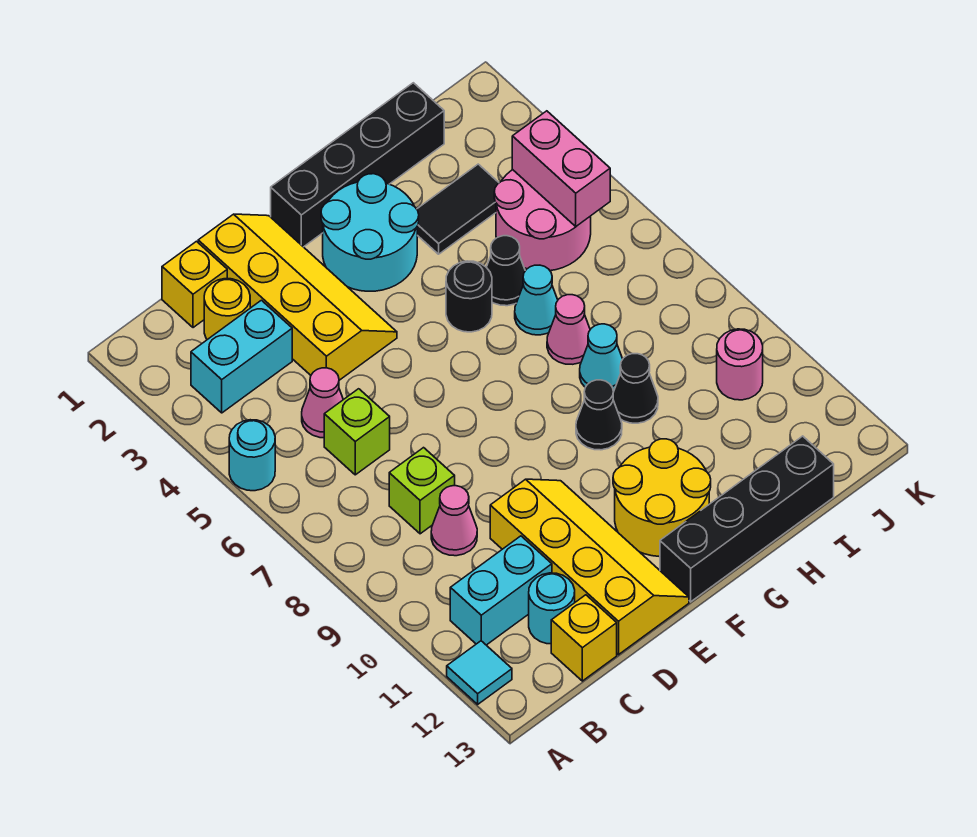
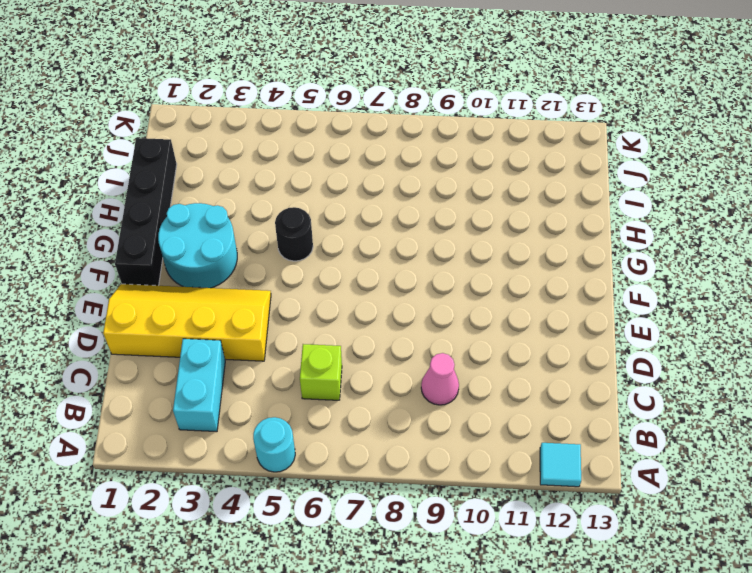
none -> cyan 1x2 brick [450,536,552,645]
none -> yellow 1x1 brick [162,241,227,328]
none -> yellow 1x1 round brick [204,279,250,340]

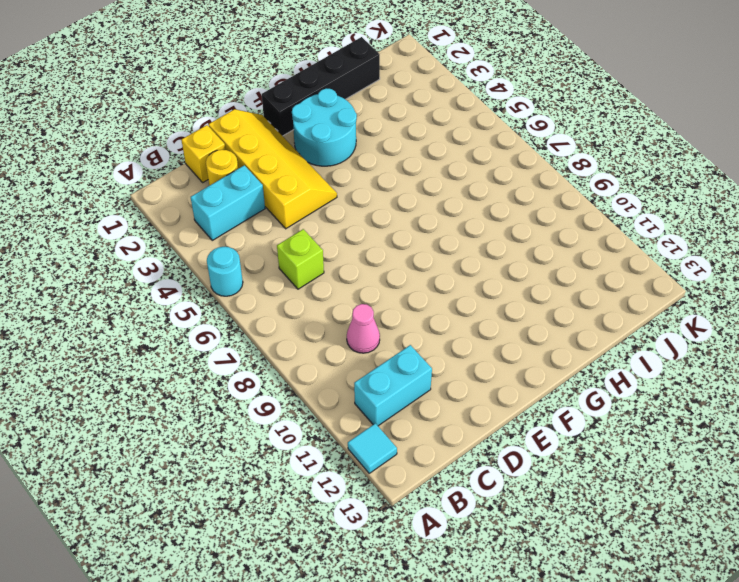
none -> pink 1x1 cone [302,368,343,438]
none -> lime 1x1 brick [389,448,455,534]
none -> cyan 1x1 round brick [529,573,575,644]

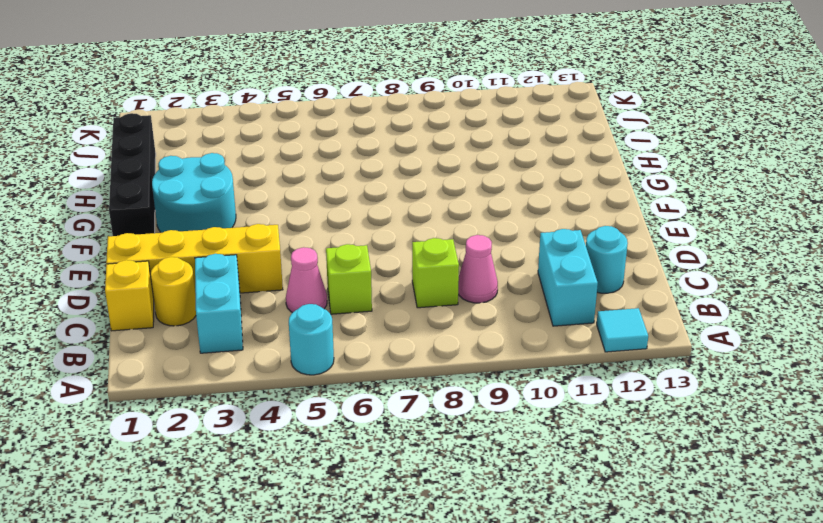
none -> yellow 1x1 brick [551,595,617,681]
none -> yellow 2x4 slope [490,479,689,655]
none -> yellow 2x2 round brick [613,439,711,557]

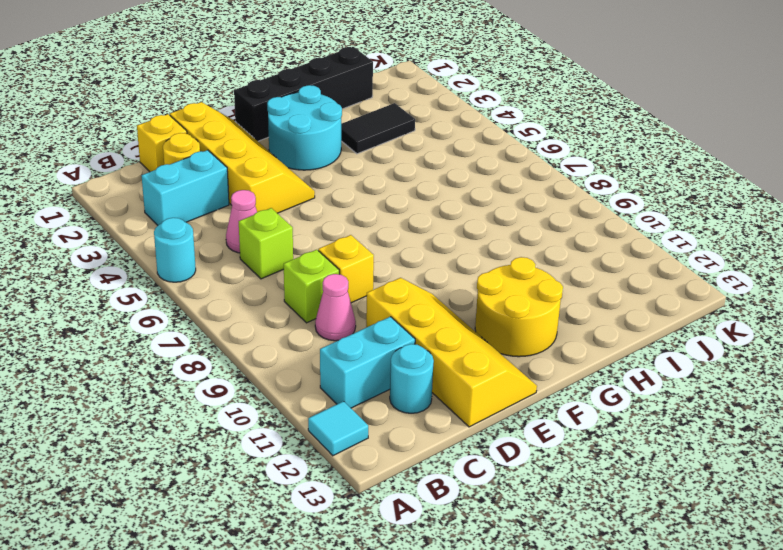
yellow 1x1 brick [318,235,374,303] -> yellow 1x1 brick moved to [551,595,617,681]
none -> black 1x4 brick [660,436,834,602]
none -> black 1x1 round brick [446,261,492,332]
none -> black 1x1 cone [576,380,622,450]

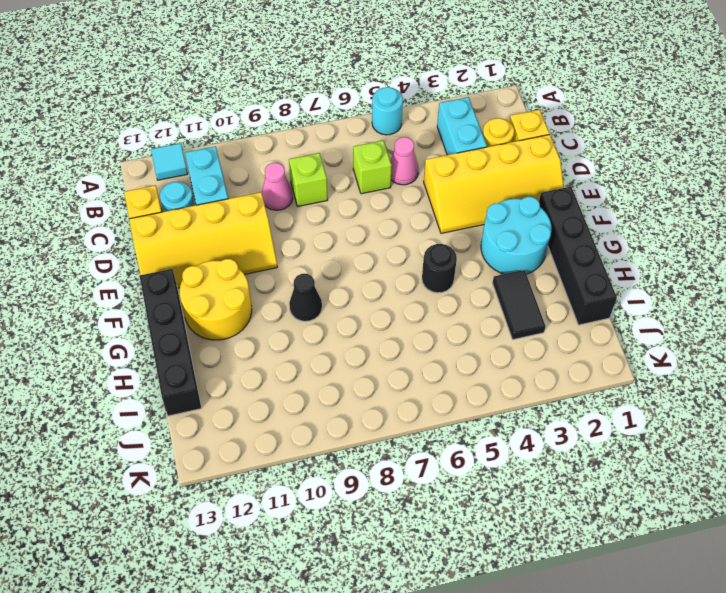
none -> black 1x1 cone [486,236,525,306]
none -> cyan 1x1 cone [515,265,558,335]
none -> pink 1x1 cone [547,295,590,364]

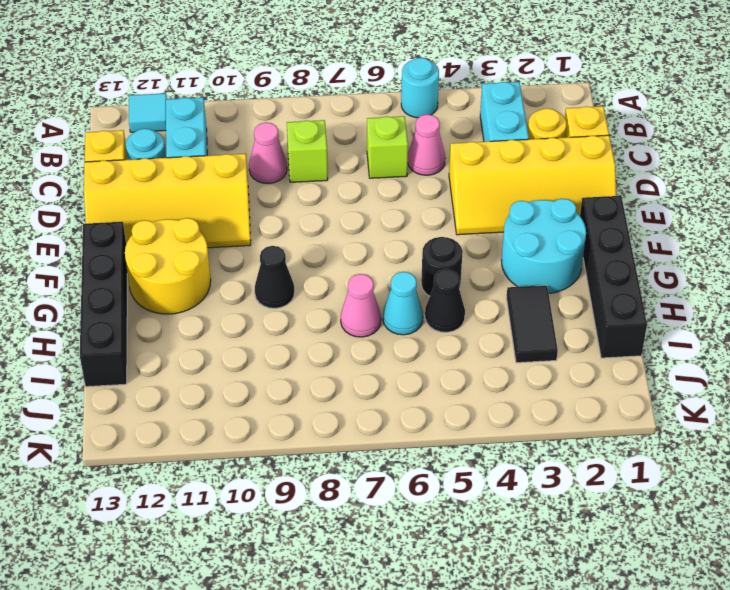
none -> cyan 1x1 cone [580,324,623,392]
none -> black 1x1 cone [613,354,658,423]
none -> pink 2x2 round brick [494,170,591,271]

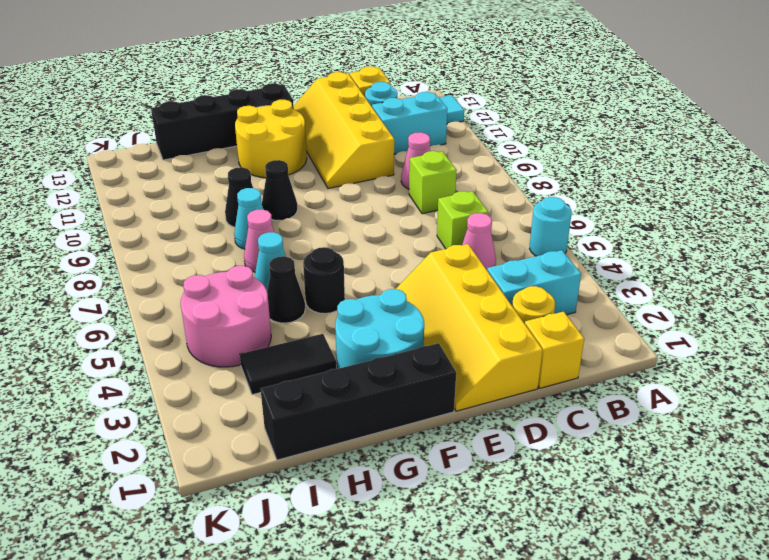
none -> pink 1x1 round brick [717,329,763,400]
none -> pink 1x2 brick [512,111,610,226]

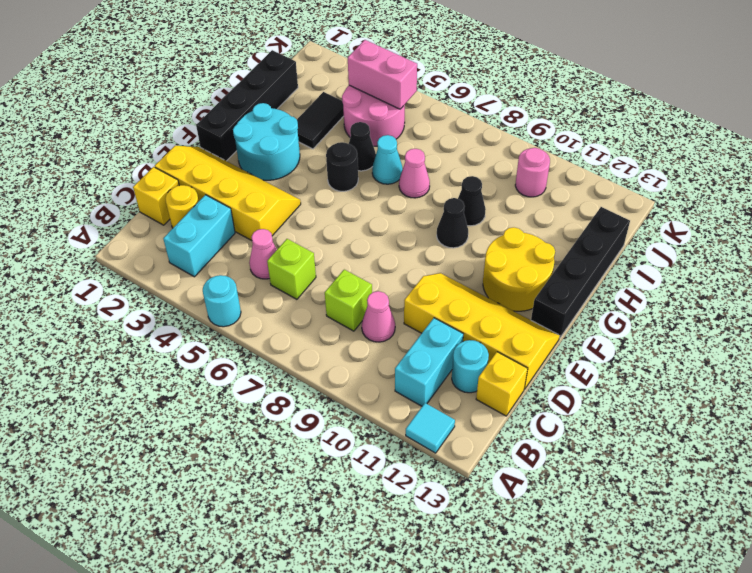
none -> cyan 1x1 cone [580,324,623,392]

